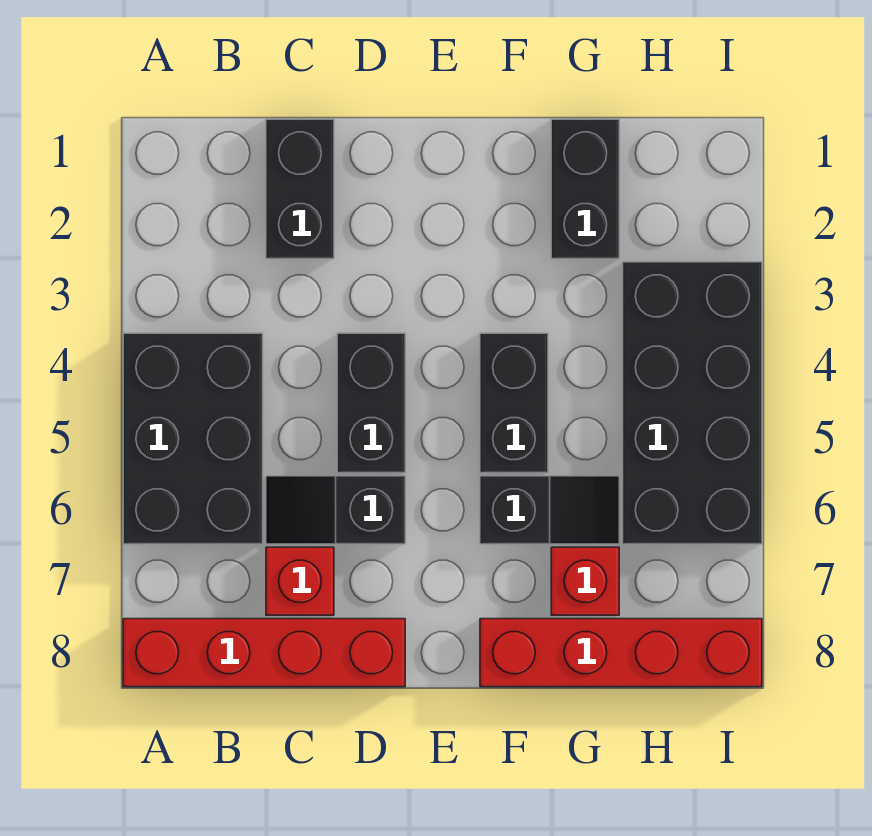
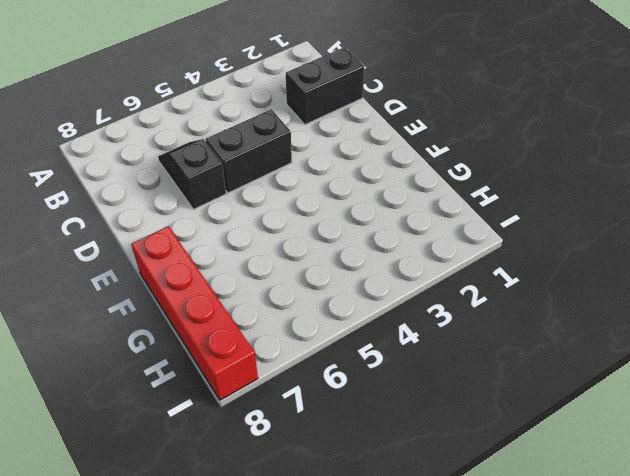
none -> black 2x3 brick [123,333,263,544]
none -> red 1x4 brick [123,619,405,687]
none -> red 1x1 brick [266,547,334,615]

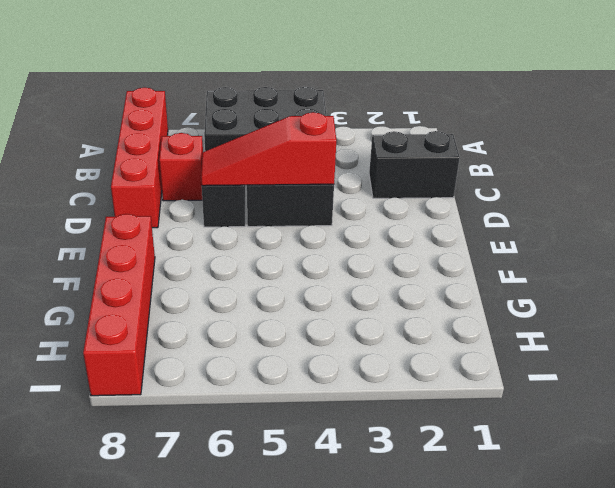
red 1x3 slope [201,112,336,186] -> none
none -> black 1x2 brick [480,333,548,473]
none -> black 1x2 slope [480,476,619,544]
none -> black 1x2 brick [551,119,619,259]

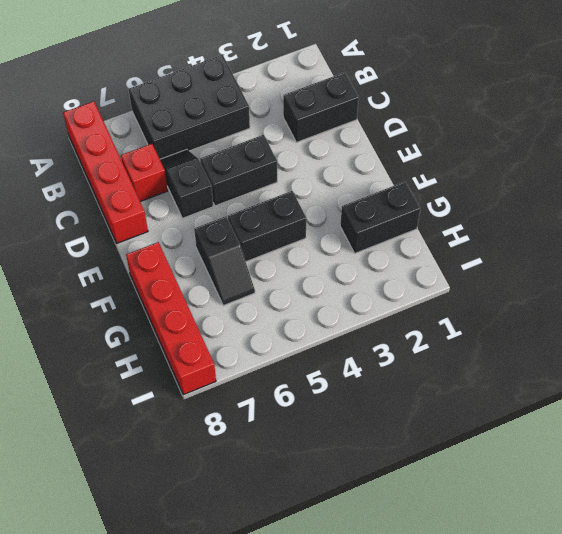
none -> red 1x1 brick [551,547,619,615]
none -> black 2x4 brick [623,262,762,544]

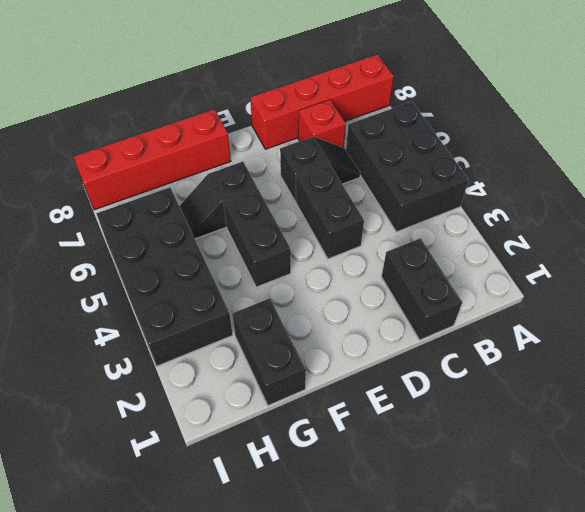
none -> red 1x1 brick [551,547,619,615]

